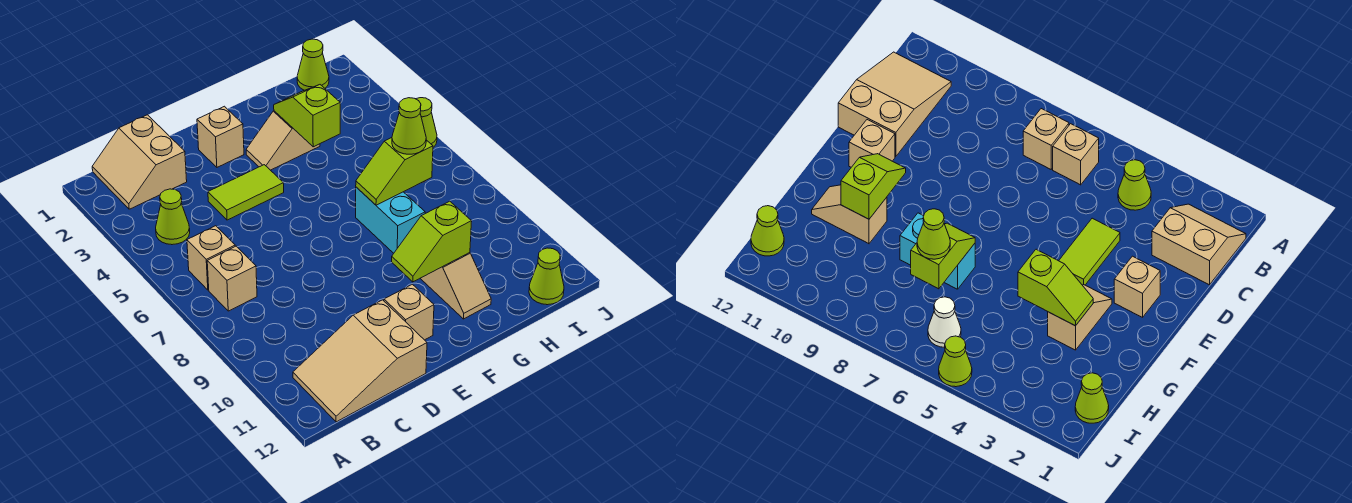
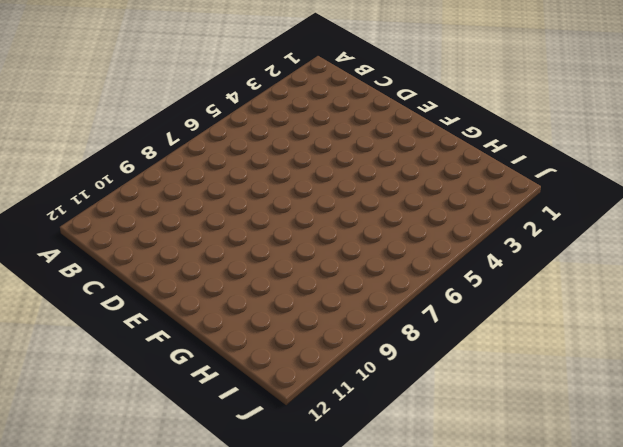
none -> tan 2x2 slope [92,115,187,209]
none -> lime 1x1 cone [156,189,190,245]
none -> tan 1x1 brick [187,226,235,290]

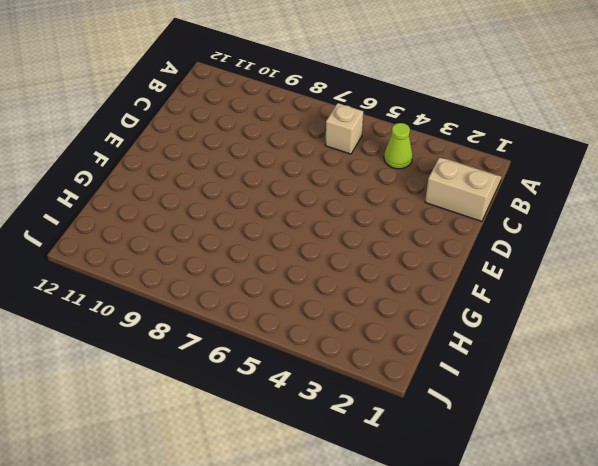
none -> tan 1x1 brick [207,246,257,311]
none -> tan 2x3 slope [293,300,427,422]
none -> lime 1x2 tile [208,165,284,220]

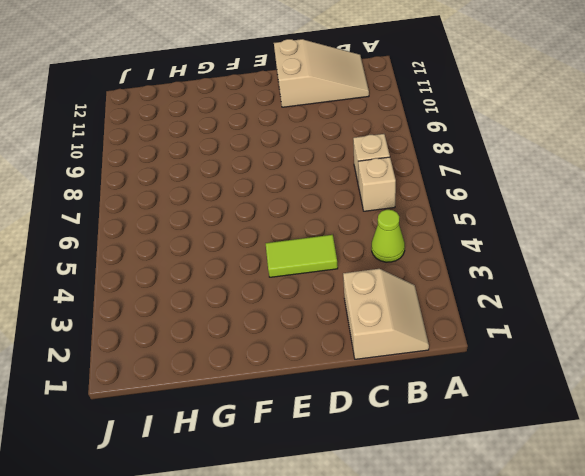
none -> tan 1x1 brick [197,106,244,167]
none -> tan 1x1 brick [384,284,434,340]
none -> tan 1x2 slope [246,111,320,170]

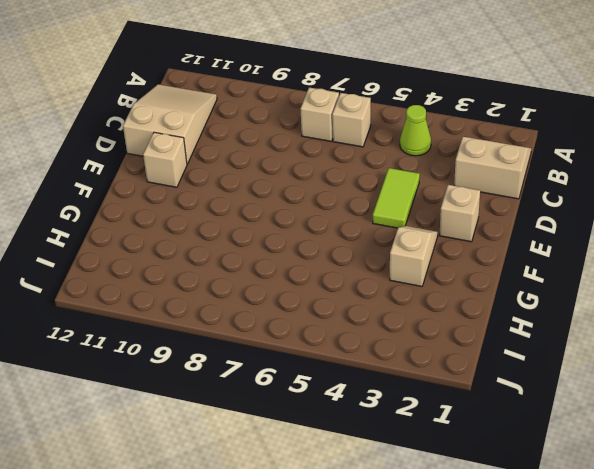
none -> cyan 1x2 brick [356,187,425,253]
none -> tan 1x2 slope [420,253,491,319]
none -> lime 1x1 cone [297,39,329,90]

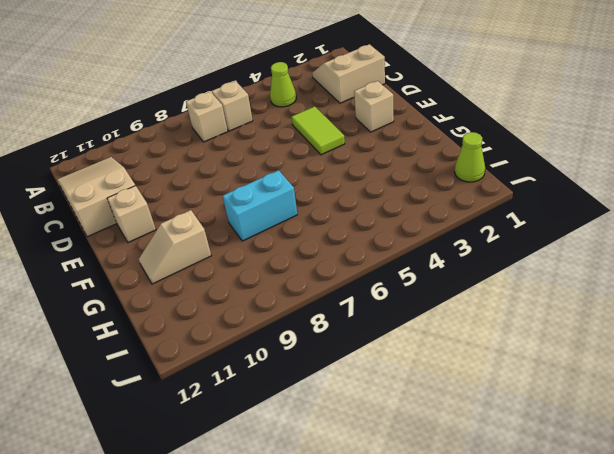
none -> tan 1x2 slope [246,111,320,170]
none -> white 1x1 cone [928,297,961,347]
none -> lime 1x1 cone [529,248,564,305]

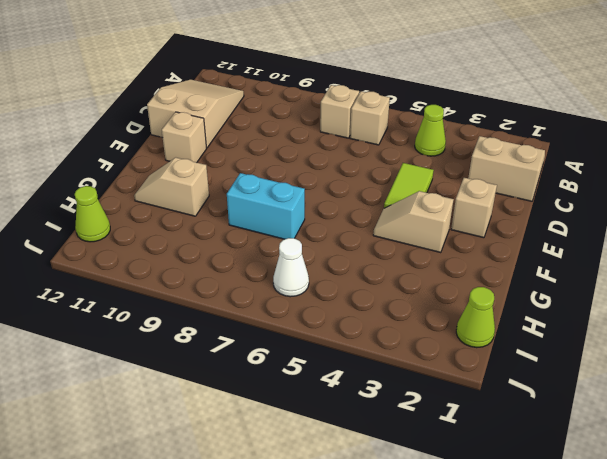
tan 1x2 slope [373,191,454,253] -> tan 1x2 slope turned to [246,111,320,170]
none -> lime 1x1 cone [417,98,437,147]
none -> lime 1x2 slope [392,201,472,282]
none -> lime 1x2 slope [274,85,340,147]

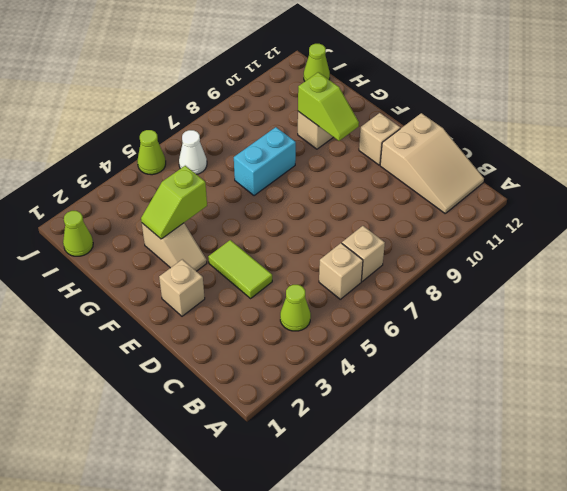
none -> tan 2x2 slope [92,115,187,209]
none -> lime 1x2 slope [356,138,433,205]
none -> lime 1x1 cone [392,98,426,154]

